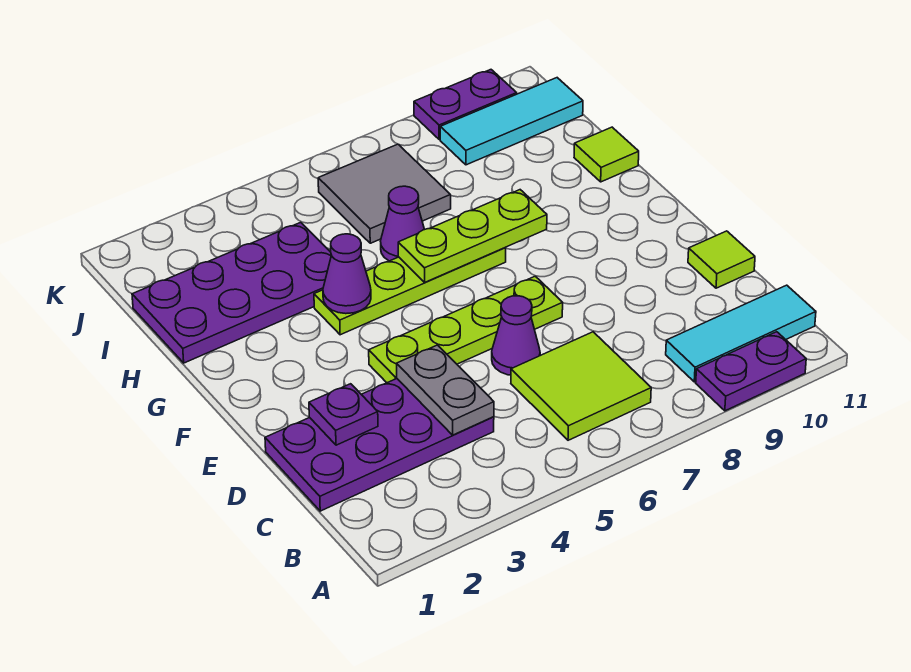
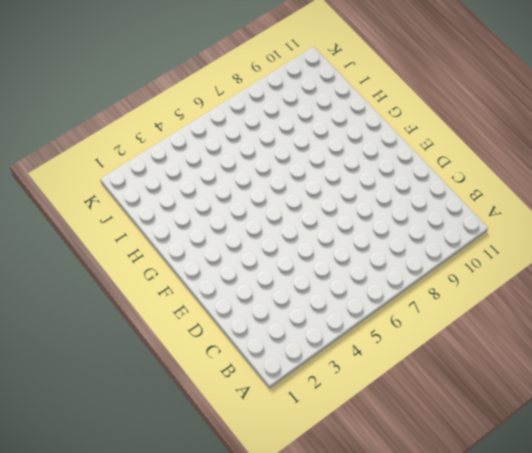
none -> purple 1x2 plate [696,332,806,411]
none -> lime 2x2 tile [511,332,651,440]
none -> cyan 1x3 tile [666,285,816,382]

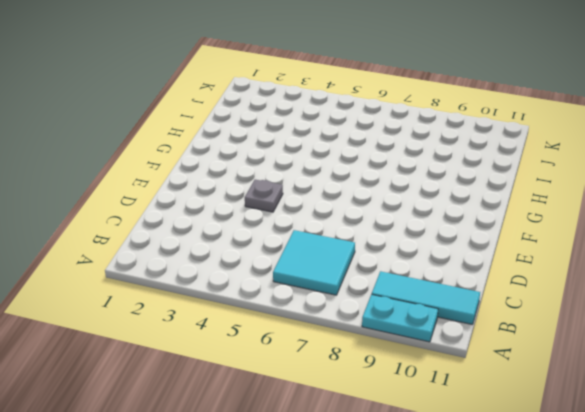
cyan 1x2 plate [362,294,438,342] -> purple 1x2 plate [696,332,806,411]
cyan 2x2 tile [273,230,355,295] -> lime 2x2 tile [511,332,651,440]
grey 1x1 plate [245,180,283,212] -> lime 1x4 plate [369,276,563,383]
none -> purple 2x4 plate [265,379,494,511]
none -> purple 1x1 cone [492,296,540,375]
none -> lime 1x1 tile [688,231,755,288]

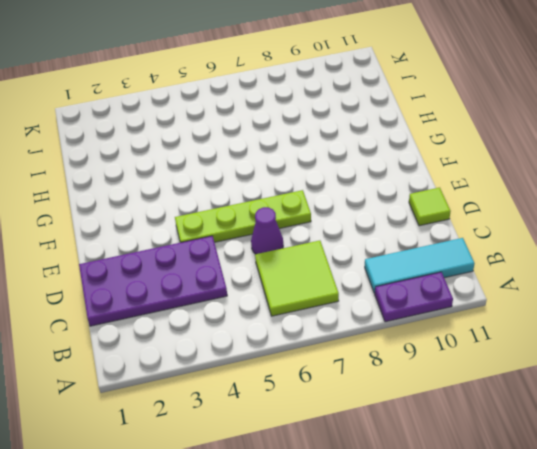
none -> lime 1x4 plate [314,247,506,335]
none -> purple 2x4 plate [132,222,331,363]
none -> purple 1x1 cone [381,186,425,261]

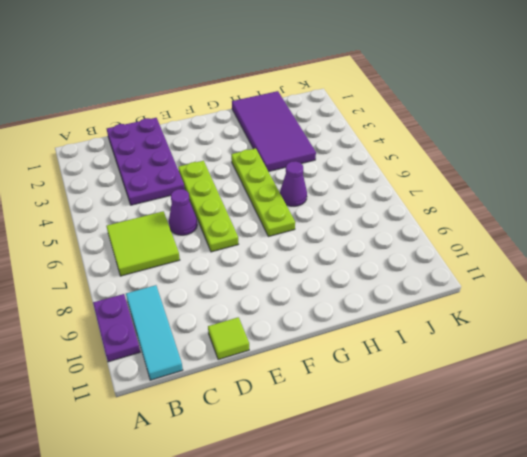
purple 2x4 tile [232,91,316,172] -> purple 2x4 plate [132,222,331,363]
none -> lime 1x1 tile [574,127,639,182]
none -> grey 2x2 tile [318,144,451,243]
none -> cyan 1x3 tile [440,78,583,165]

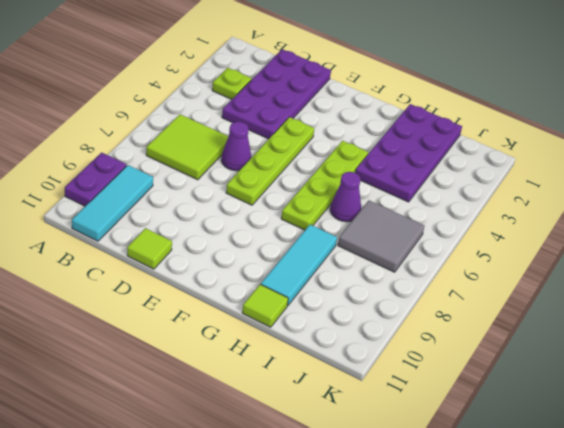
lime 1x1 plate [212,68,252,99] -> none
cyan 1x3 tile [261,225,337,306] -> cyan 1x3 tile moved to [440,78,583,165]
none -> purple 1x2 plate [414,70,517,140]
none -> grey 1x2 plate [397,345,494,435]
none -> purple 1x1 plate [309,384,378,445]

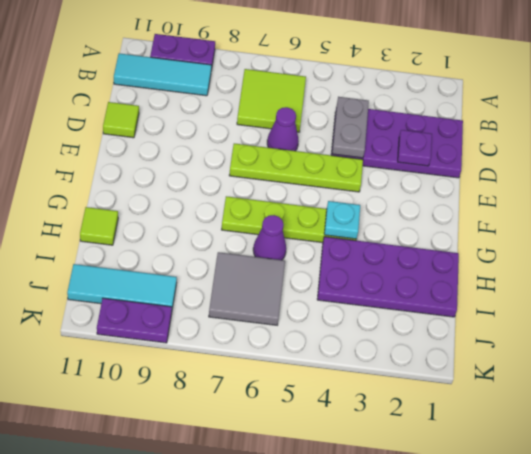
cyan 1x1 plate [324,201,360,239] -> purple 1x1 cone [323,234,371,314]
none -> lime 1x3 plate [398,190,547,282]

